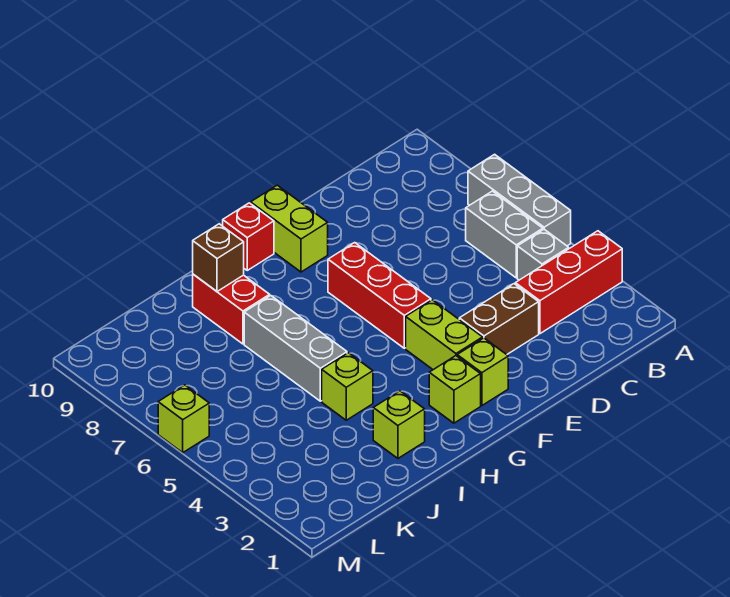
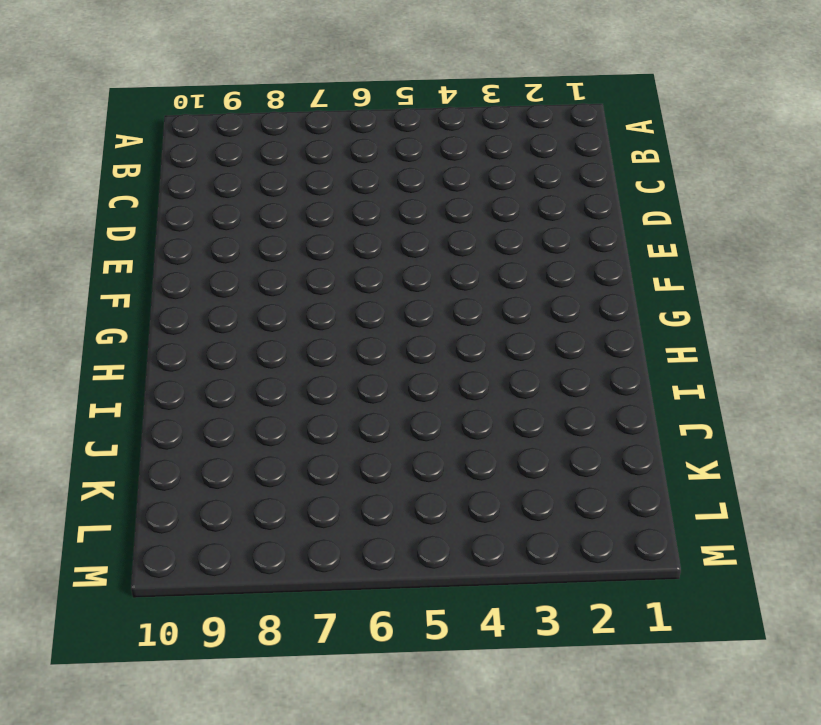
none -> red 1x3 brick [515,231,622,334]
none -> grey 1x3 brick [468,154,571,246]
none -> grey 1x1 brick [517,229,569,280]

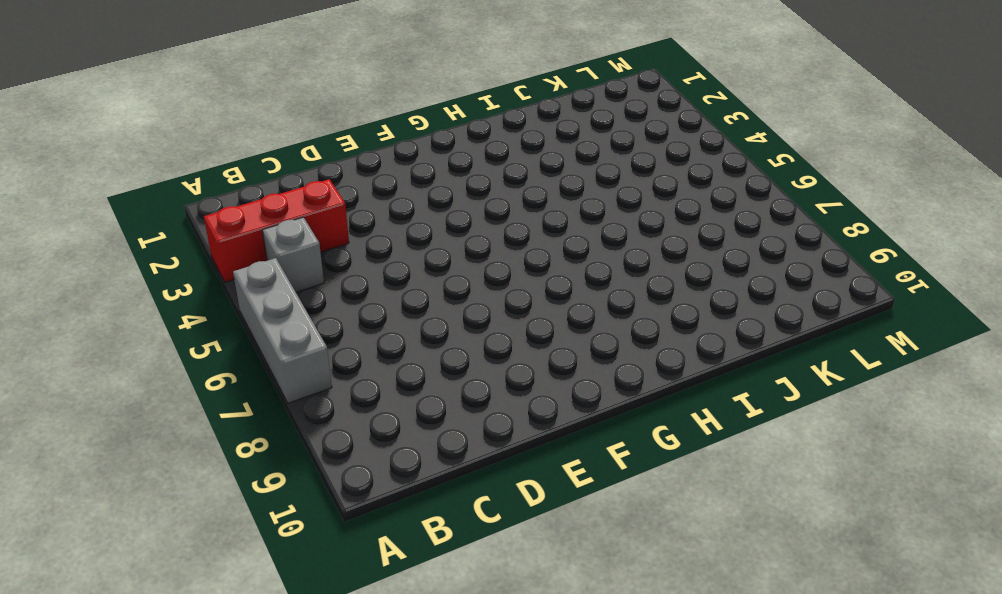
none -> grey 1x2 brick [466,191,543,278]
none -> brown 1x2 brick [459,284,539,355]
none -> lime 1x1 brick [457,338,508,406]

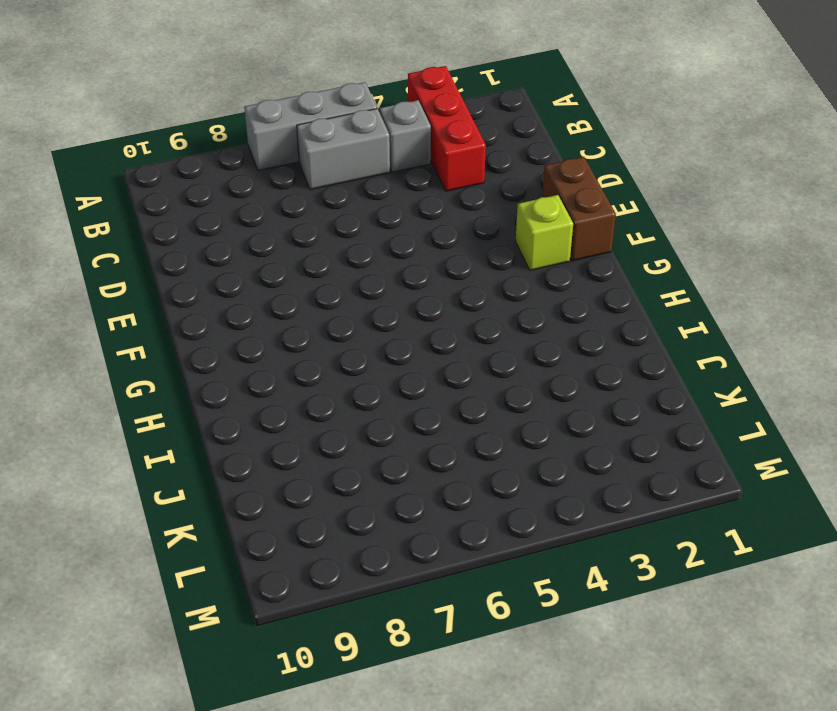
brown 1x2 brick [542,157,616,261] -> brown 1x2 brick moved to [459,284,539,355]
none -> lime 1x2 brick [406,300,483,370]
none -> red 1x3 brick [328,243,431,348]
none -> lime 1x2 brick [251,185,328,272]

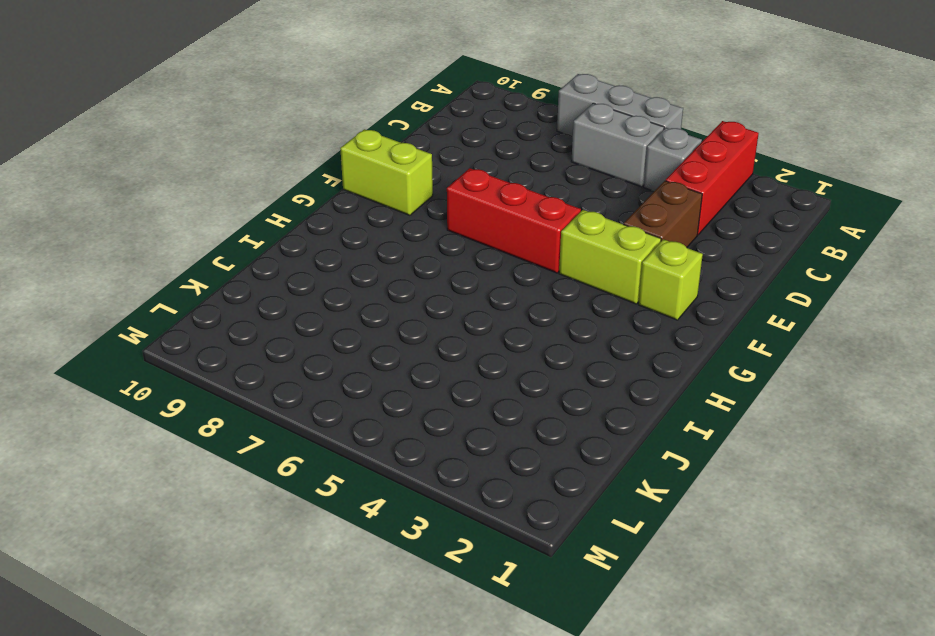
none -> lime 1x1 brick [429,356,481,423]
none -> red 1x1 brick [223,203,274,270]
none -> lime 1x1 brick [373,391,425,458]

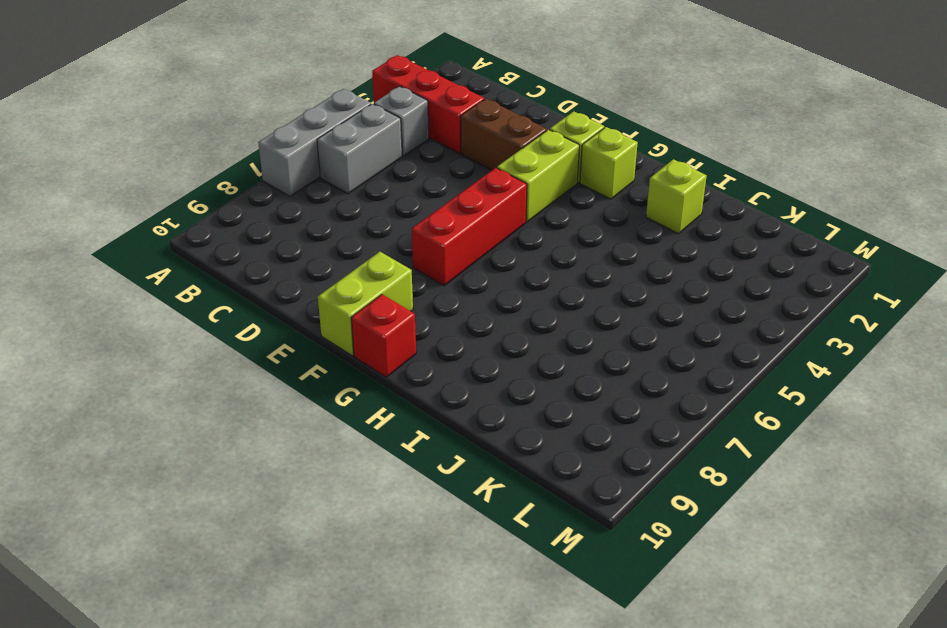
none -> lime 1x1 brick [322,353,373,420]
none -> grey 1x3 brick [244,296,347,401]
none -> red 1x2 brick [193,274,270,344]

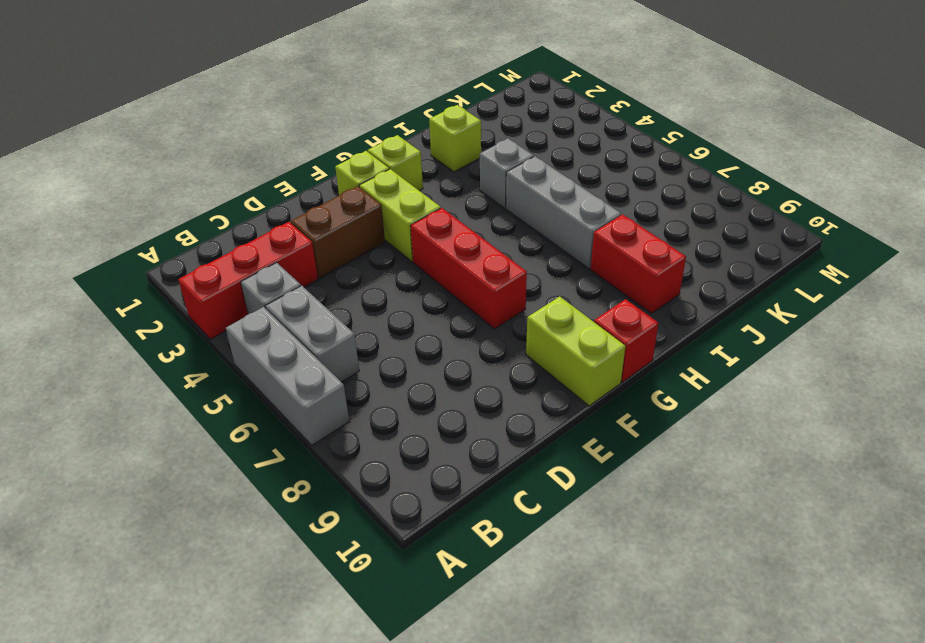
grey 1x1 brick [480,139,534,208] -> lime 1x1 brick [322,353,373,420]
none -> lime 1x1 brick [158,385,209,453]
none -> brown 1x1 brick [193,224,244,292]

